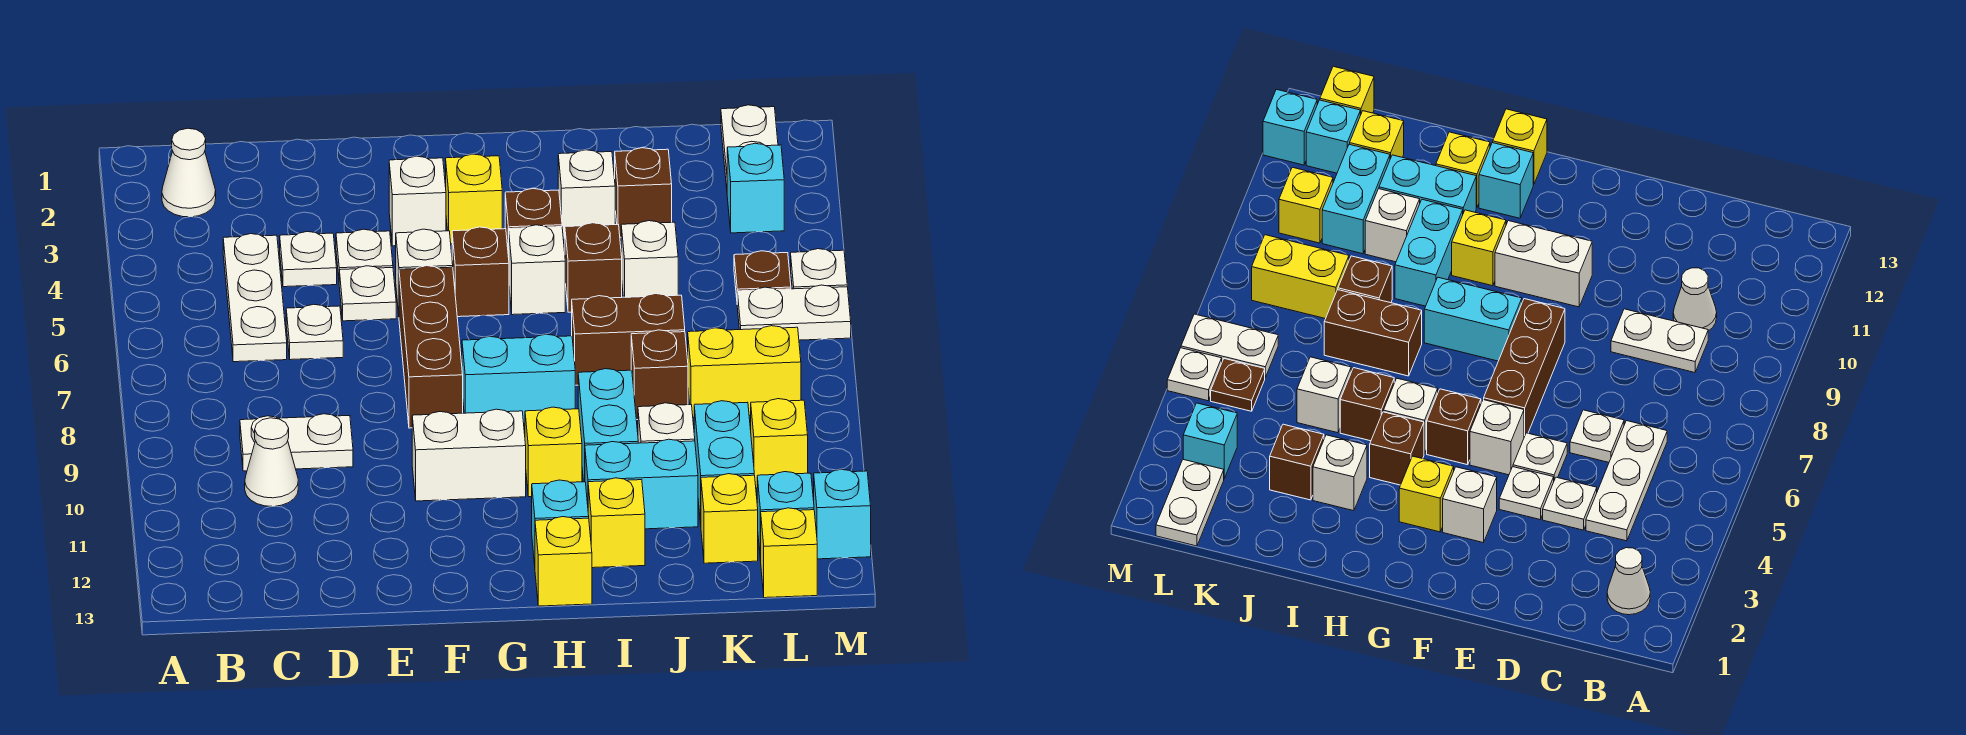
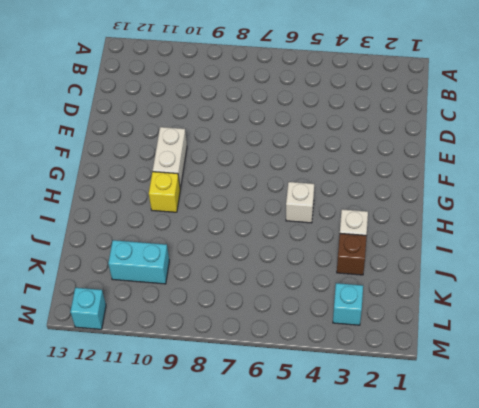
none -> white 1x1 cone [162,128,216,217]
none -> white 1x3 plate [223,234,287,362]
none -> white 1x2 plate [240,414,353,471]
none -> white 1x1 cone [245,418,298,506]

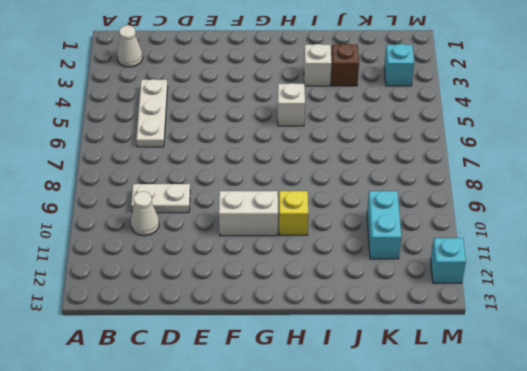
none -> white 1x1 plate [280,232,337,287]
none -> white 1x1 plate [286,304,343,360]
none -> white 1x1 plate [336,229,393,276]
none -> white 1x1 plate [339,266,396,321]

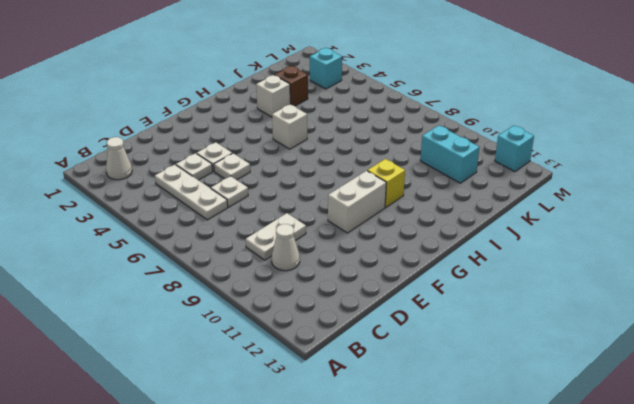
none -> white 1x1 brick [389,156,446,246]
none -> white 1x1 brick [396,229,453,314]
none -> brown 1x3 brick [399,266,463,428]
none -> yellow 1x1 brick [446,154,502,244]

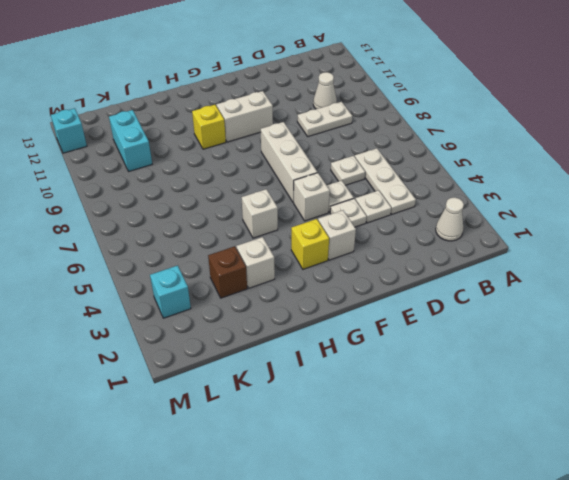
white 1x3 brick [261,122,317,202] -> brown 1x3 brick [399,266,463,428]
none -> brown 1x1 brick [452,227,509,317]
none -> cyan 1x2 brick [462,334,575,424]
none -> brown 1x1 brick [505,188,562,257]
none -> cyan 1x1 brick [532,480,589,565]

